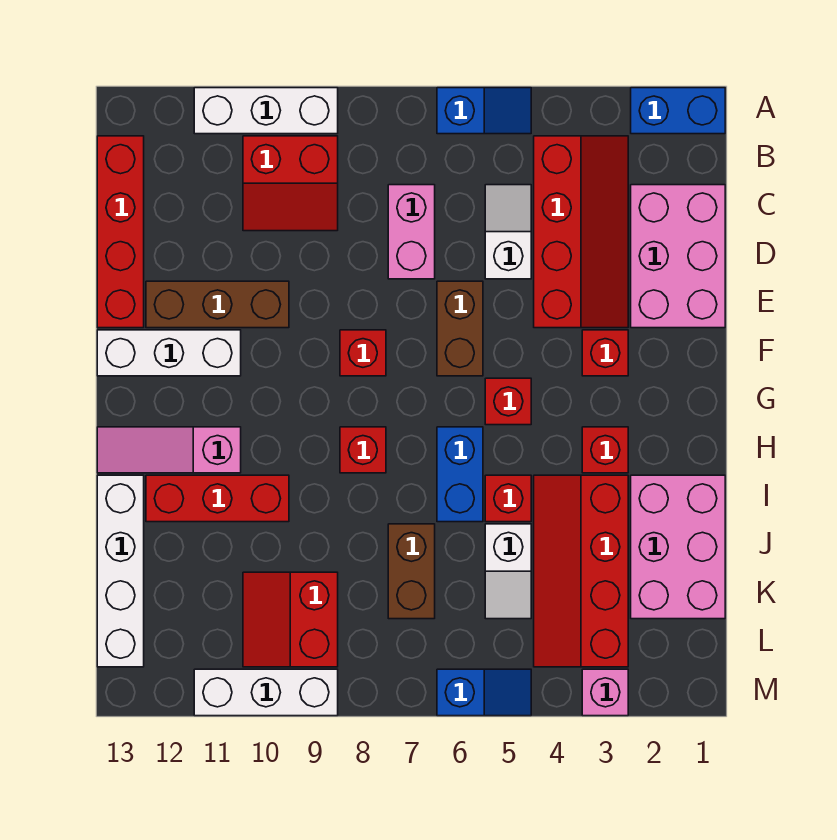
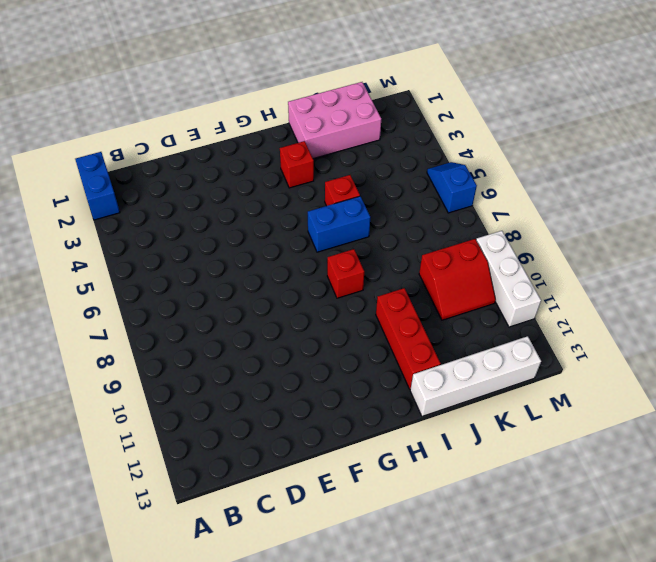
none -> blue 1x2 slope [437,88,531,134]
none -> white 1x3 brick [194,88,338,134]
none -> red 2x4 slope [534,136,628,328]
none -> red 2x2 slope [243,136,338,231]

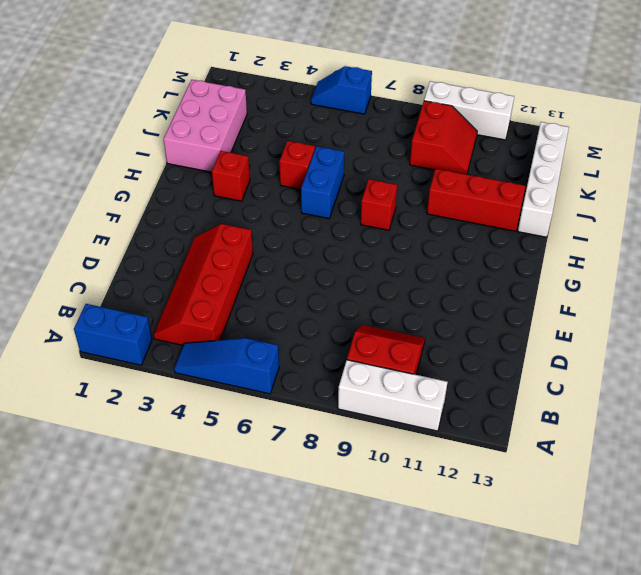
blue 1x3 slope [174,338,279,394] -> blue 1x2 slope [437,88,531,134]
none -> red 1x4 brick [97,136,144,328]
none -> pink 2x3 brick [631,185,725,328]
none -> white 1x2 slope [485,185,531,279]
none -> pink 1x2 brick [388,185,435,279]

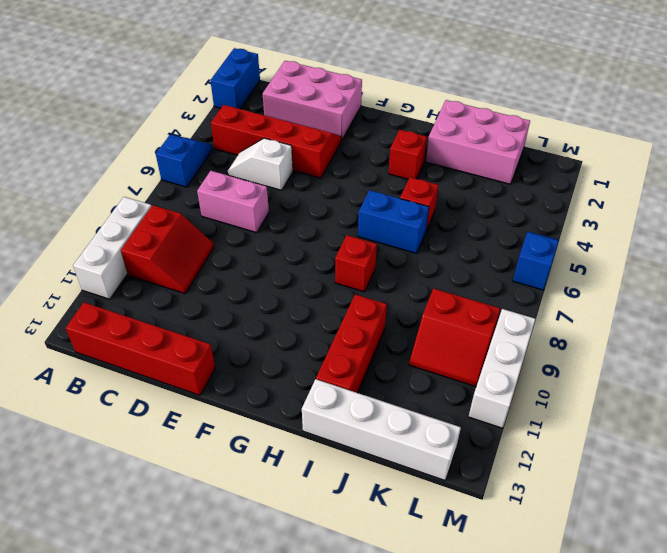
none -> brown 1x2 brick [437,281,483,376]
none -> brown 1x3 brick [146,281,289,328]
none -> red 1x1 brick [582,330,628,376]
none -> red 1x1 brick [340,330,386,376]

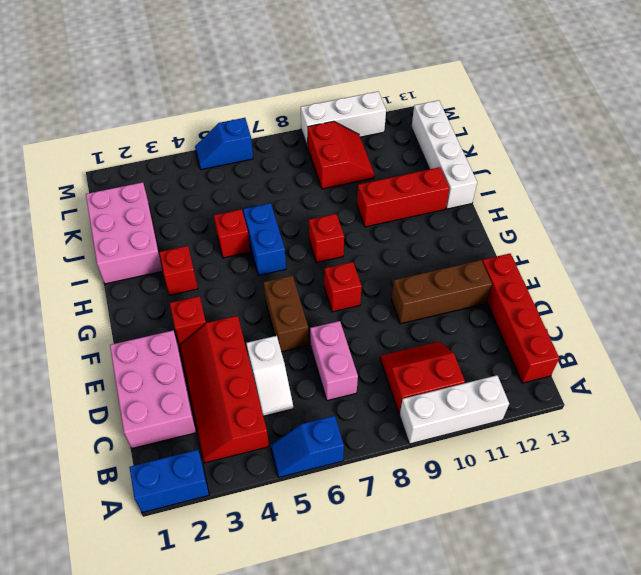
none -> white 1x3 brick [97,330,241,376]
none -> red 1x1 brick [485,378,531,425]
none -> pink 1x3 slope [97,427,241,473]
none -> red 2x4 slope [534,475,628,667]

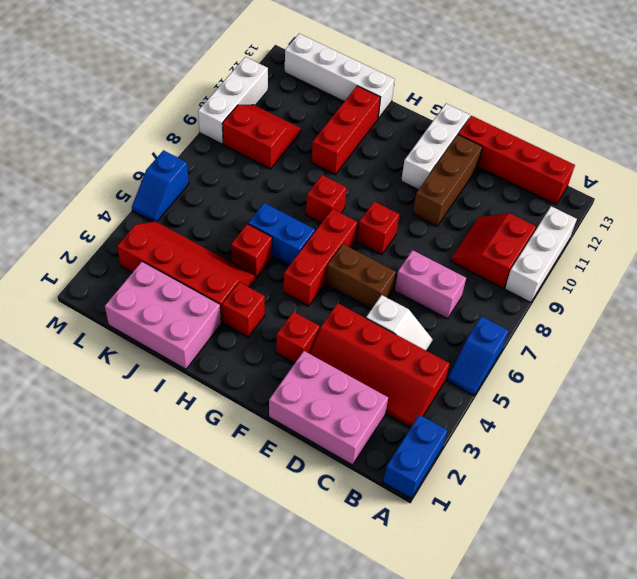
red 1x3 brick [284,209,357,306] -> red 1x1 brick [485,378,531,425]
none -> pink 1x3 slope [97,427,241,473]
none -> white 1x2 slope [485,524,531,619]
none -> brown 1x2 brick [388,524,435,619]
none -> pink 1x1 brick [582,669,628,716]

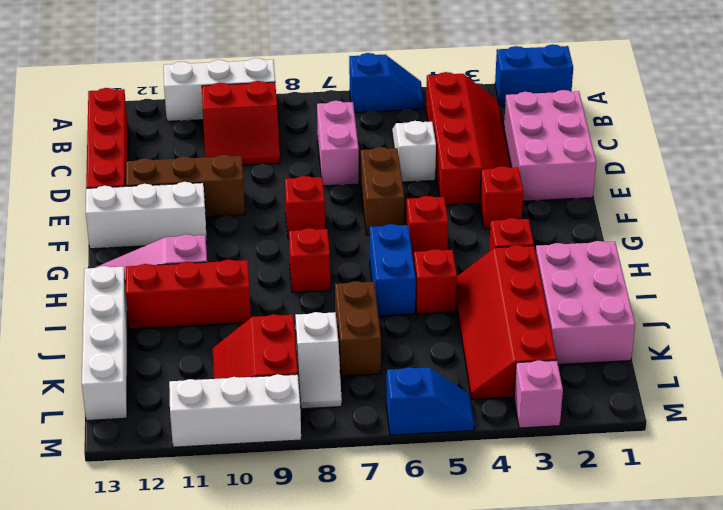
white 1x2 slope [295,312,342,409] -> white 1x2 slope moved to [485,524,531,619]

